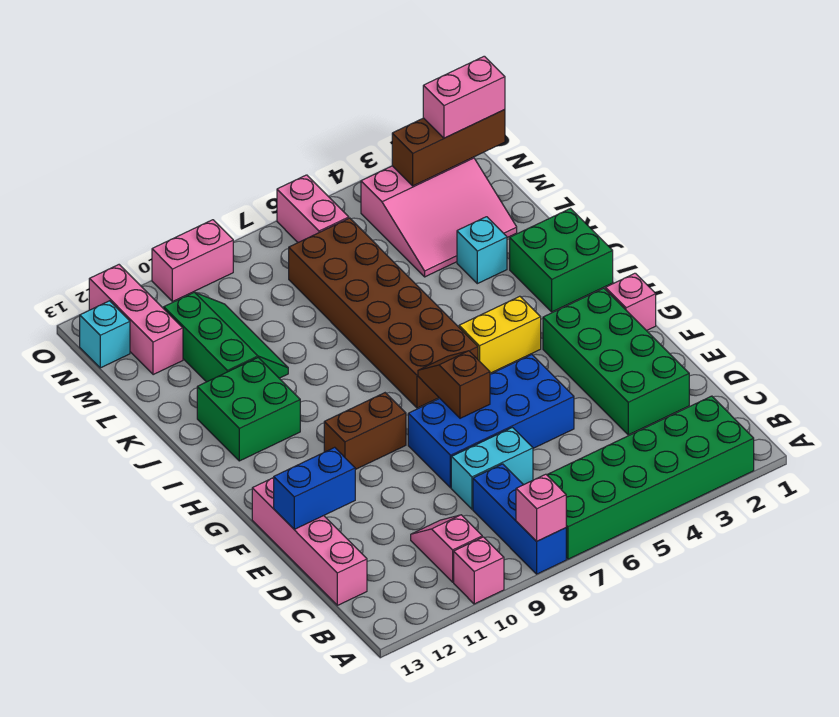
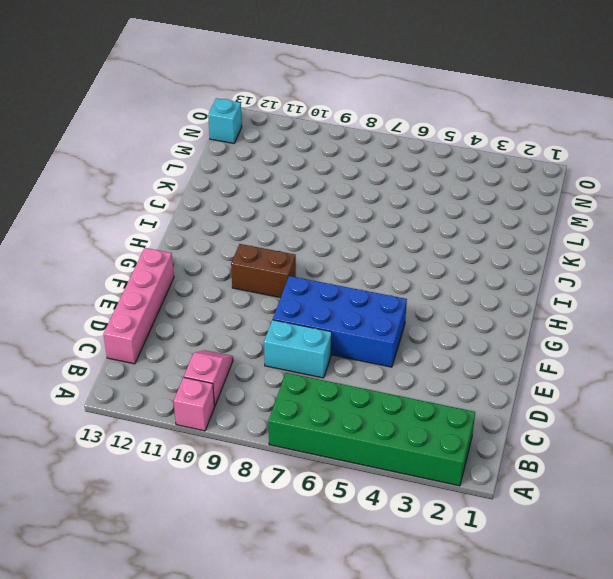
none -> blue 1x3 brick [473,464,566,574]
none -> green 2x4 brick [543,288,689,435]
none -> pink 1x1 brick [606,273,656,331]

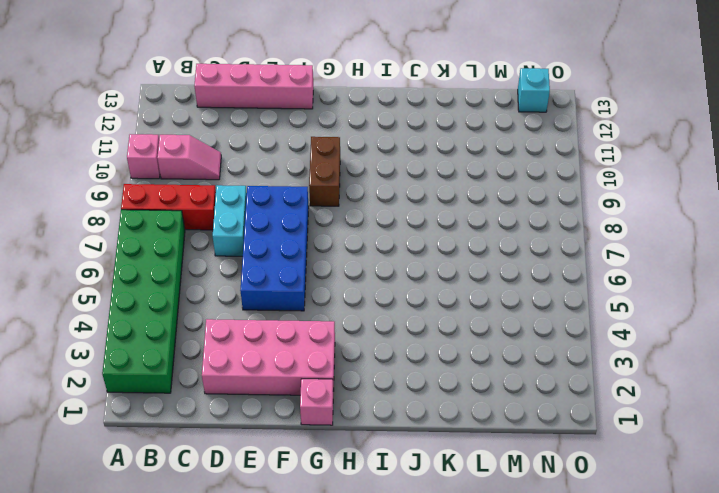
red 1x3 brick [121,184,216,230] -> blue 1x3 brick [473,464,566,574]
pink 2x4 brick [202,319,335,395] -> green 2x4 brick [543,288,689,435]
none -> yellow 1x2 brick [459,296,541,373]
none -> brown 2x6 brick [289,218,478,408]
none -> green 2x2 brick [510,209,613,312]

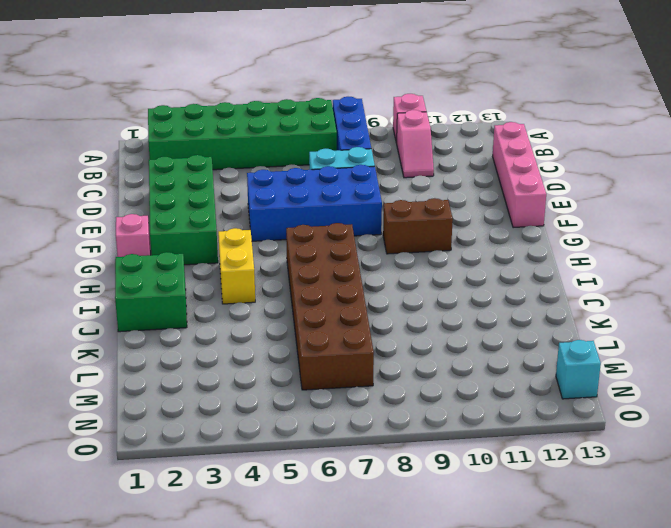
yellow 1x2 brick [218,228,255,304] -> yellow 1x2 brick turned to [459,296,541,373]
none -> green 2x2 brick [197,358,300,461]
none -> cyan 1x1 brick [457,217,507,284]
none -> green 2x3 slope [163,292,288,382]

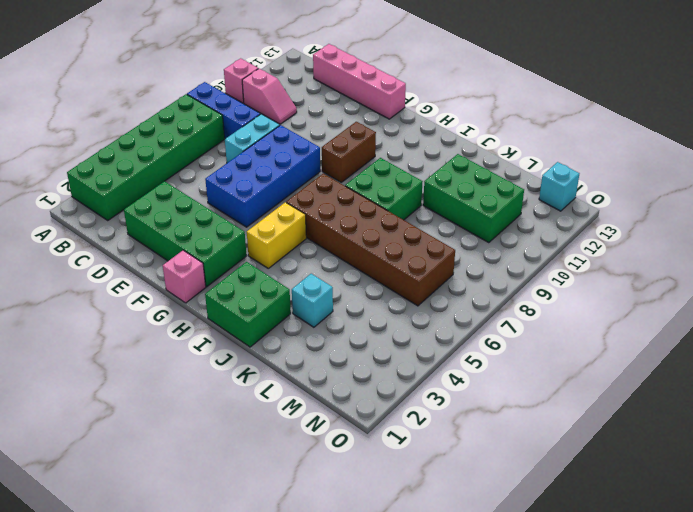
green 2x2 brick [345,158,423,220] -> green 2x2 brick moved to [197,358,300,461]
green 2x3 brick [423,154,524,243] -> green 2x3 slope [163,292,288,382]
none -> pink 3x3 slope [361,157,517,277]
none -> pink 1x3 brick [89,265,183,375]
none -> pink 1x2 brick [277,175,349,242]

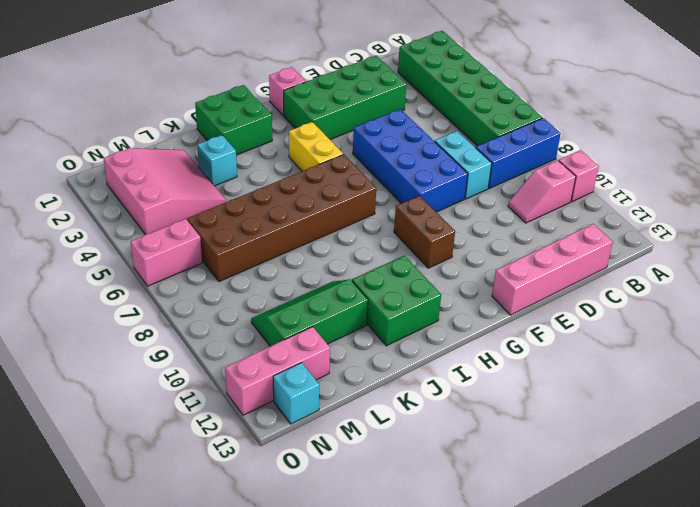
none -> pink 1x2 brick [152,220,233,302]
none -> pink 1x1 brick [516,474,566,541]
none -> blue 1x2 brick [274,447,355,529]

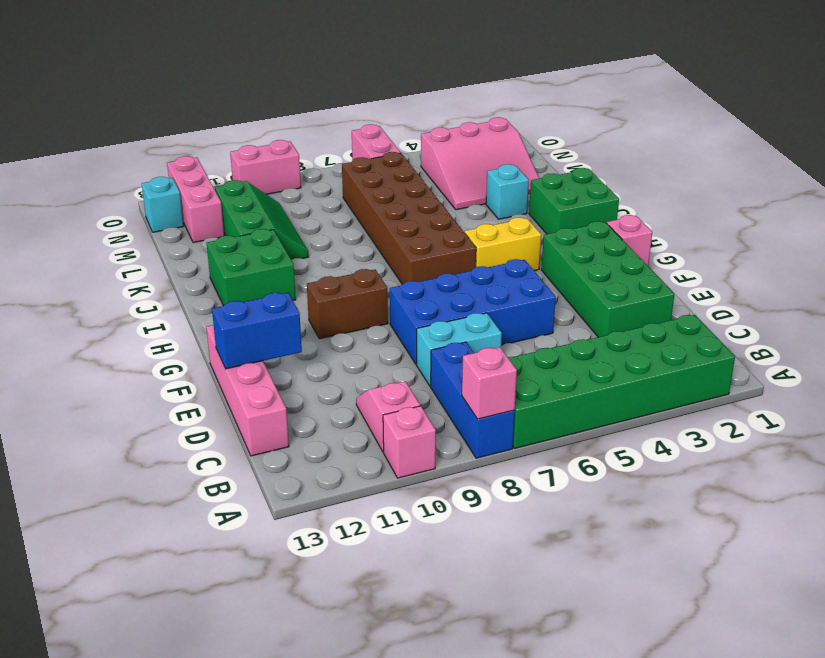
none -> brown 1x2 slope [418,351,490,418]
none -> brown 1x3 brick [392,110,505,186]
none -> pink 1x2 brick [423,56,505,138]

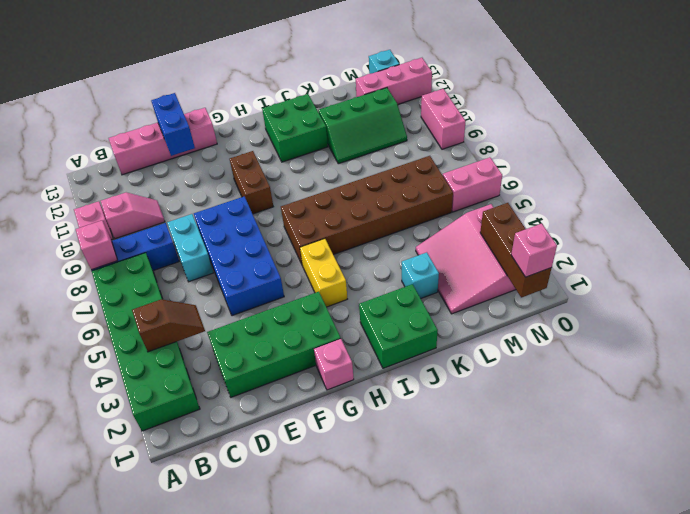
brown 1x2 slope [132,299,205,352] -> brown 1x2 slope moved to [418,351,490,418]
pink 1x1 brick [511,224,557,277] -> pink 1x2 brick [423,56,505,138]

